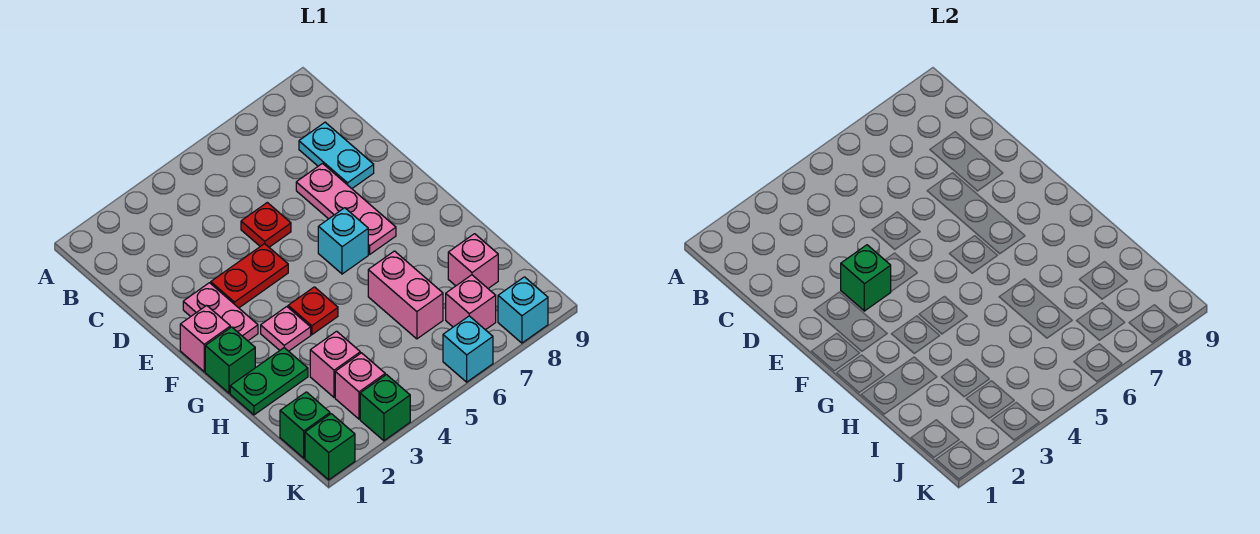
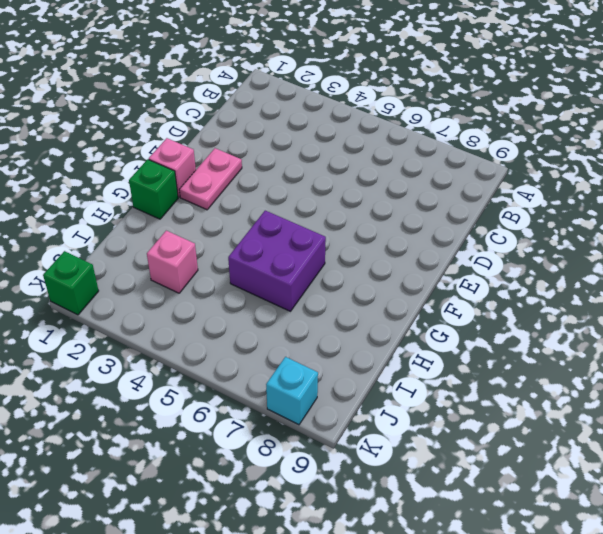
purple 2x2 brick [228,211,326,311] -> pink 1x2 brick [368,251,443,339]
none -> cyan 1x2 plate [299,122,374,188]
none -> red 1x1 plate [241,203,291,247]
none -> pink 1x3 plate [296,164,396,254]

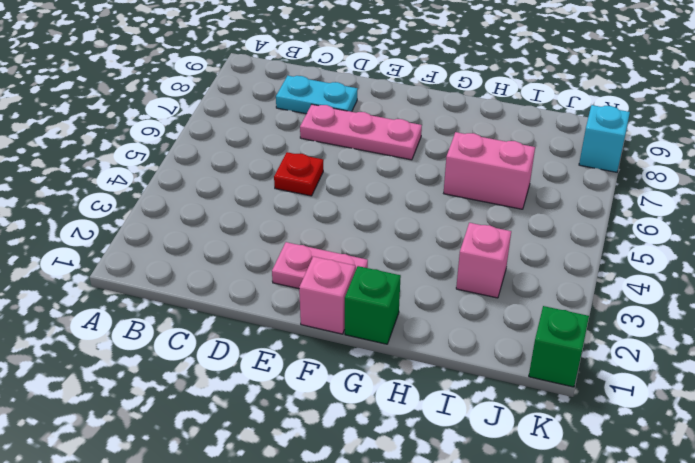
none -> red 1x2 plate [211,244,288,308]
none -> cyan 1x1 brick [318,208,368,274]
none -> pink 1x1 plate [261,307,311,351]

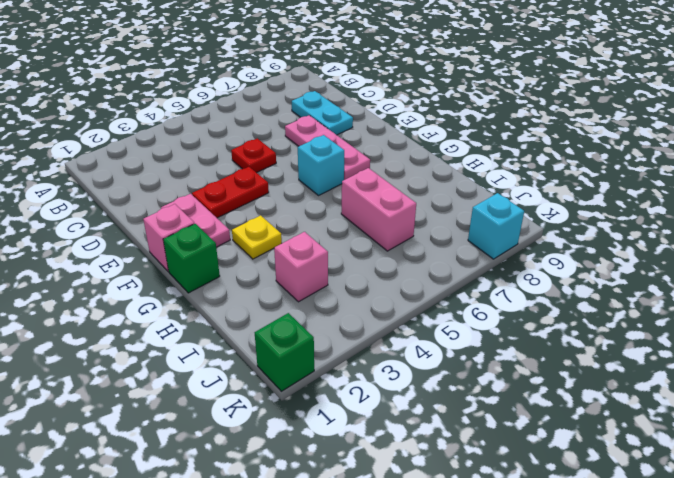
yellow 1x1 plate [232,215,282,259] -> pink 1x1 plate [261,307,311,351]
none -> red 1x1 plate [288,287,338,335]
none -> green 1x2 plate [230,348,308,415]
none -> pink 1x1 brick [448,234,498,288]

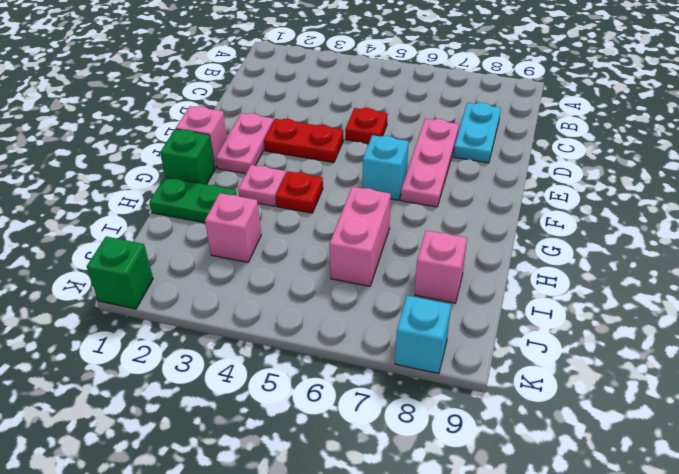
none -> green 1x1 brick [280,392,330,458]
none -> pink 1x1 brick [335,353,385,419]
none -> pink 1x1 brick [446,275,496,330]

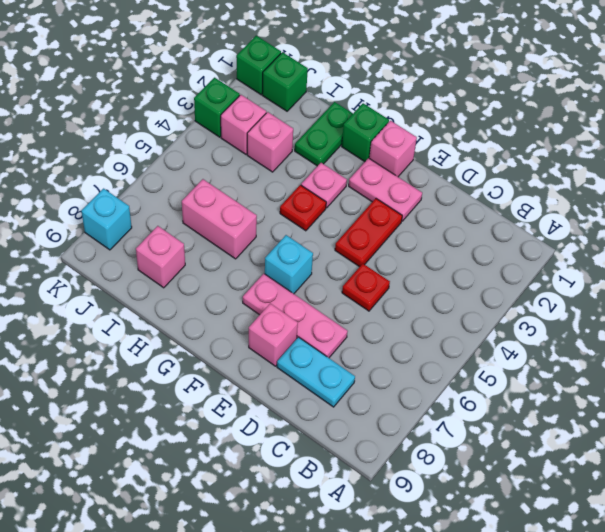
pink 1x1 brick [249,303,298,366] -> pink 1x1 brick moved to [446,275,496,330]
none -> cyan 1x1 brick [443,316,493,382]
none -> green 1x1 brick [841,245,891,311]

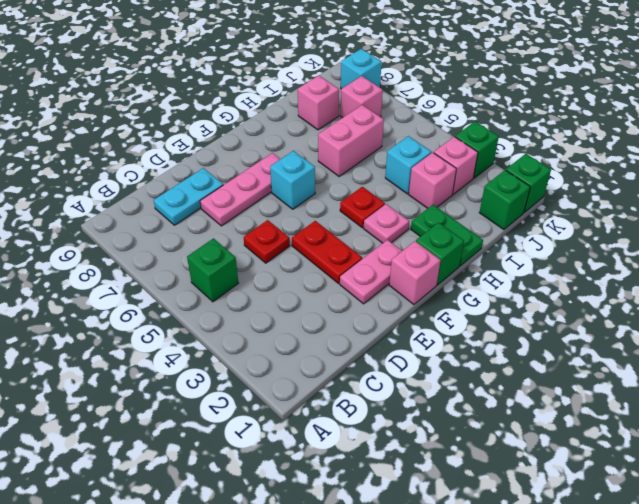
green 1x1 brick [187,238,238,302] -> green 1x1 brick moved to [841,245,891,311]
cyan 1x1 brick [385,136,431,194] -> cyan 1x1 brick moved to [443,316,493,382]

